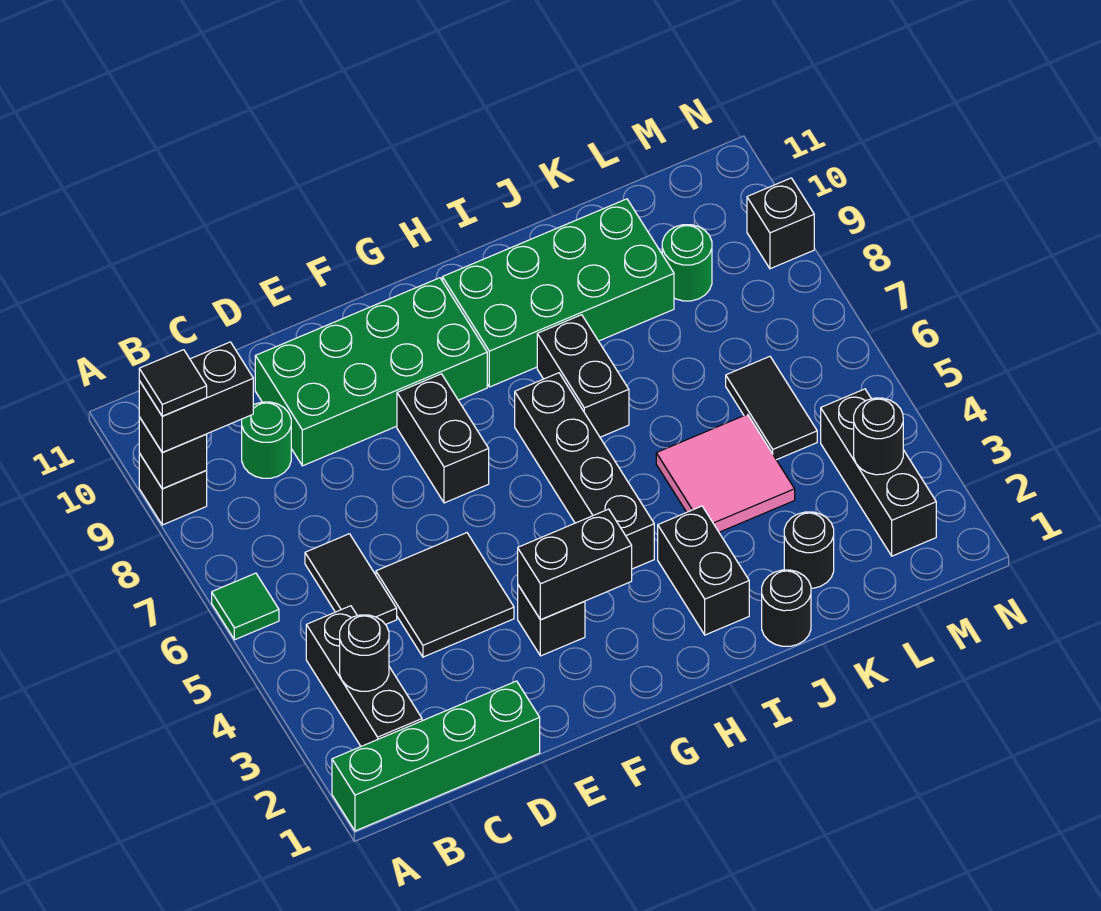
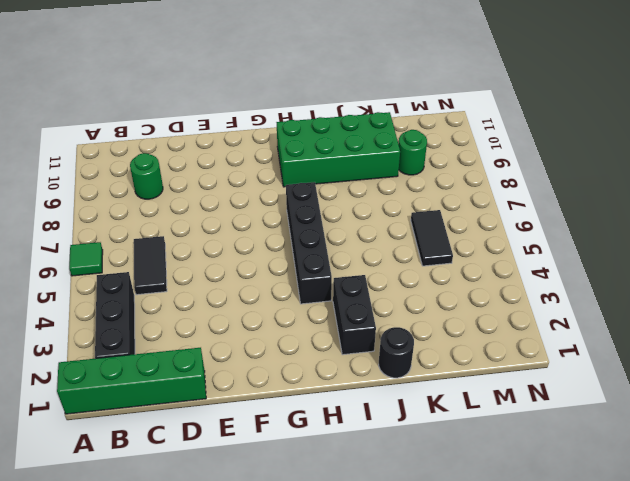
none -> black 1x1 brick [139,453,207,525]
none -> black 2x2 tile [376,533,514,657]
none -> green 2x4 brick [255,278,487,466]

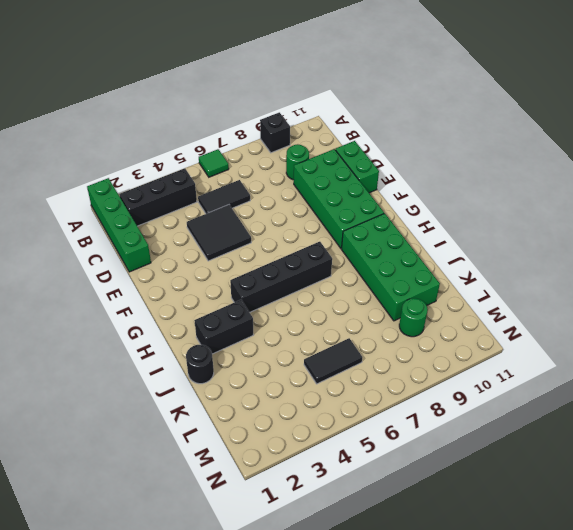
green 1x2 brick [335,141,379,193] -> none
none -> black 1x1 brick [518,585,585,656]
none -> black 1x2 brick [397,374,489,503]
none -> black 1x2 brick [537,315,629,437]

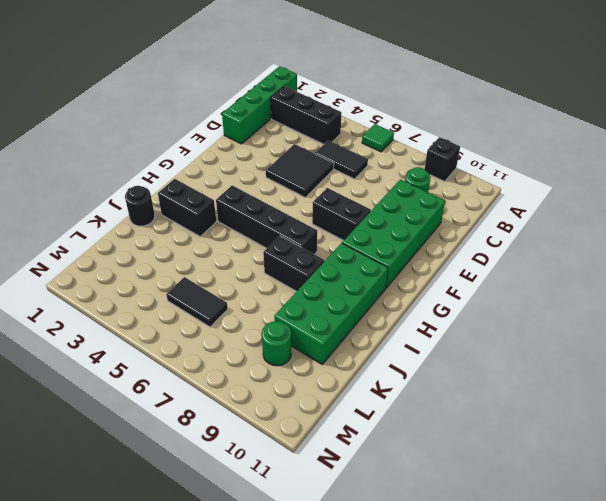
none -> black 1x1 brick [518,585,585,656]
none -> pink 2x2 tile [656,414,795,532]
none -> black 1x1 round brick [784,512,834,588]

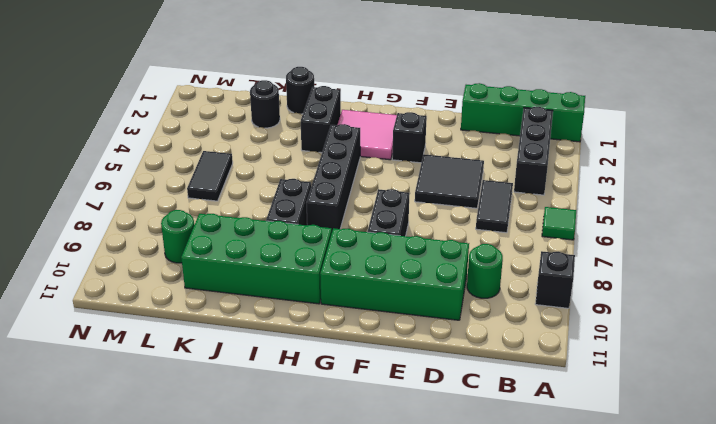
pink 2x2 tile [338,110,397,160] -> pink 2x2 tile moved to [656,414,795,532]
none -> black 1x3 brick [821,389,936,556]
none -> black 1x1 brick [747,178,814,269]
none -> black 1x1 brick [139,417,207,489]

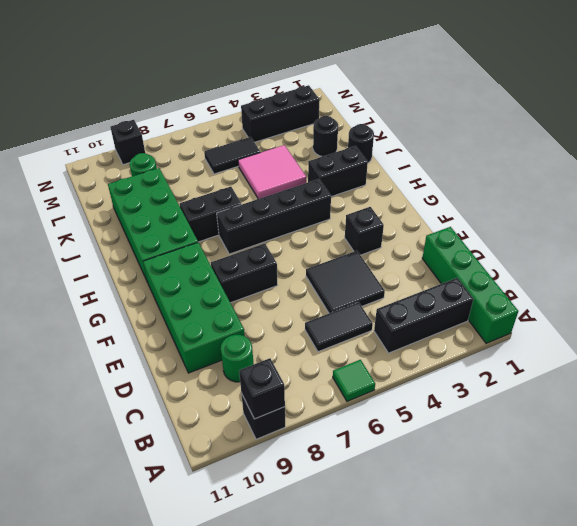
none -> black 1x1 round brick [340,615,389,691]
none -> black 1x2 brick [518,509,632,620]
none -> black 1x1 round brick [854,398,903,475]

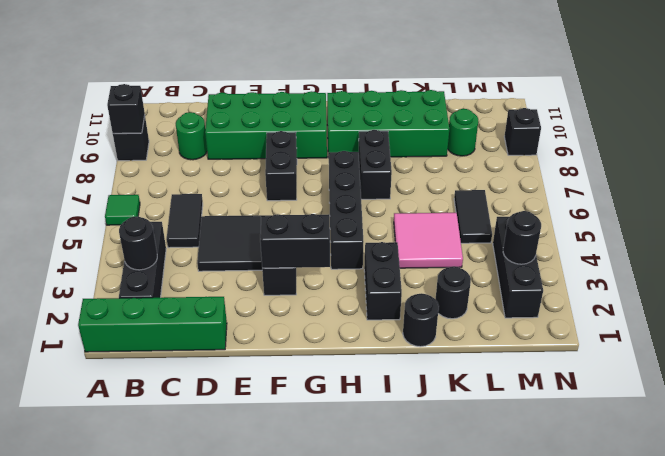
none -> black 1x2 brick [139,342,253,453]
none -> black 1x1 tile [139,350,207,416]

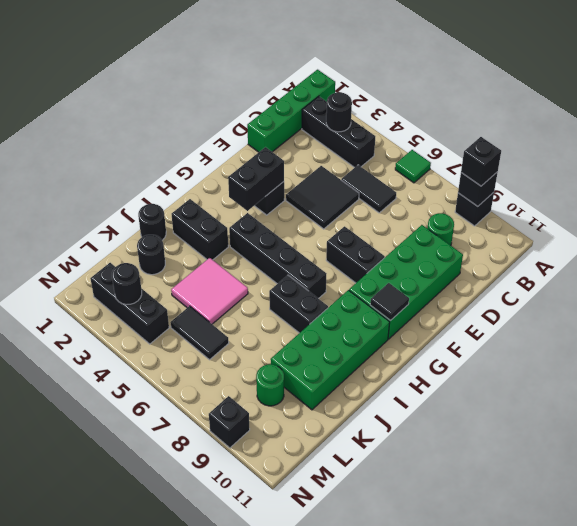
black 1x1 brick [461,137,501,186] -> black 1x2 brick [139,342,253,453]
black 1x1 tile [370,283,409,321] -> black 1x1 tile moved to [139,350,207,416]

